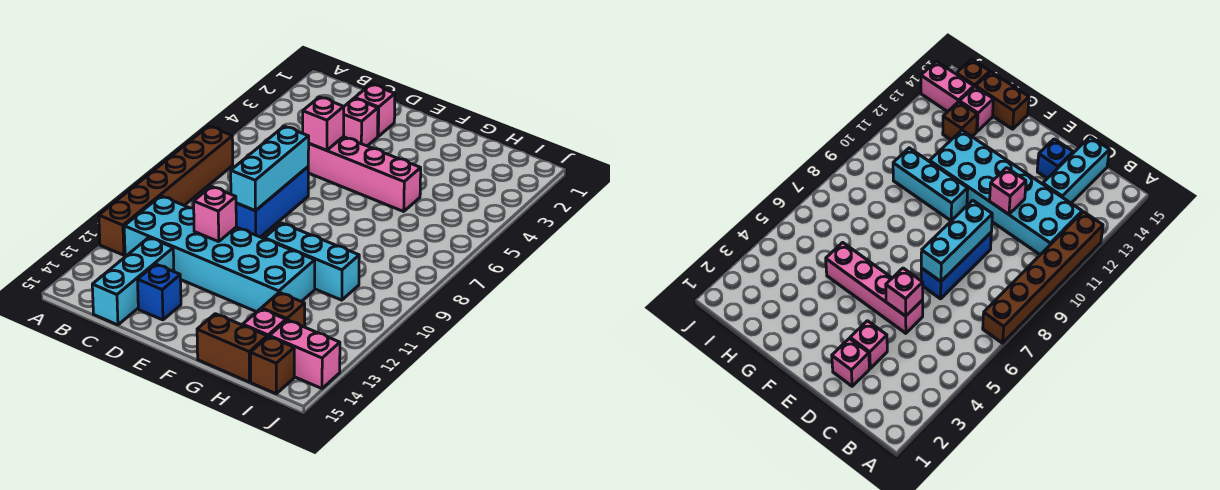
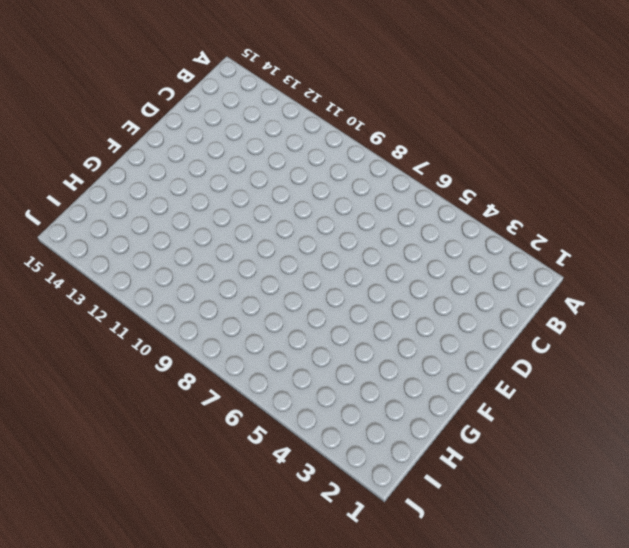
none -> brown 1x6 brick [99,126,233,255]
none -> cyan 2x6 brick [124,196,315,312]
none -> cyan 1x3 brick [92,238,174,325]

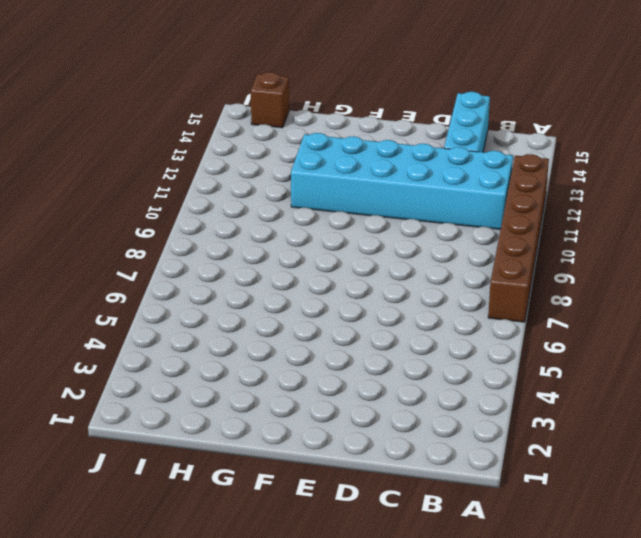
none -> pink 1x1 brick [355,84,395,136]
none -> pink 1x1 brick [343,98,378,146]
none -> pink 1x4 brick [308,137,421,211]

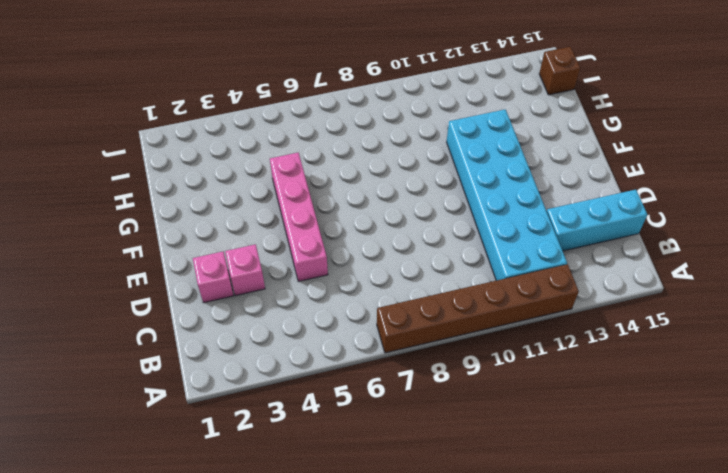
none -> blue 1x3 brick [236,167,308,237]
none -> blue 1x1 brick [138,264,181,320]
none -> cyan 1x3 brick [264,223,359,300]

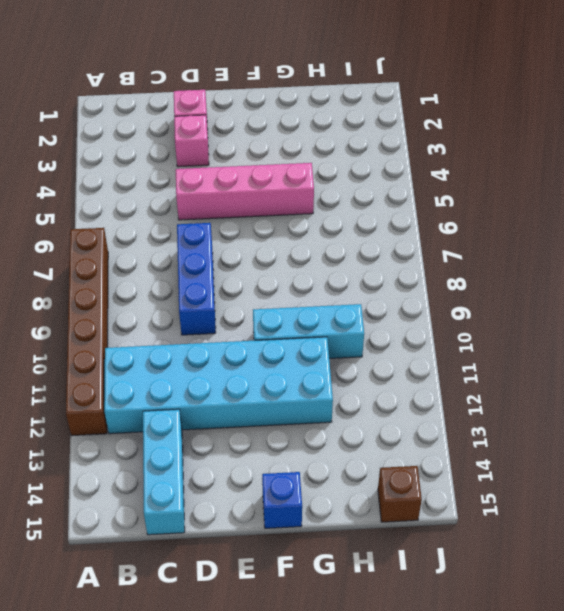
blue 1x1 brick [262,472,302,528] -> blue 1x1 brick moved to [138,264,181,320]
none -> brown 1x2 brick [197,314,267,382]
none -> brown 1x1 brick [262,292,305,327]
none -> pink 1x1 brick [243,309,286,337]

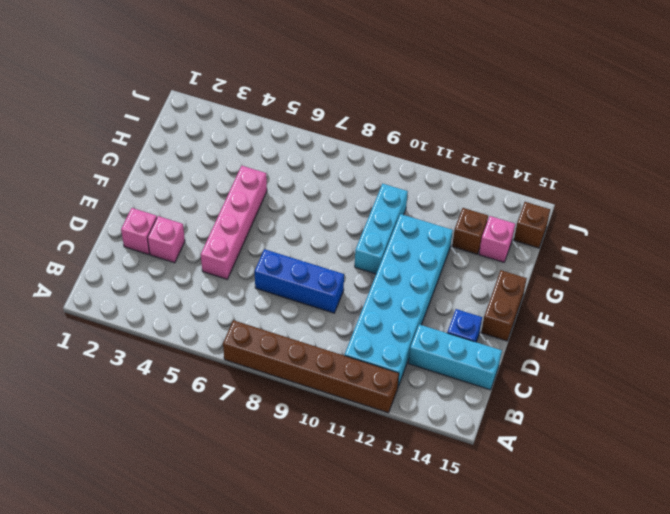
brown 1x2 brick [481,270,527,341] -> brown 1x2 brick moved to [197,314,267,382]
none -> pink 1x2 brick [269,320,340,389]
none -> pink 1x1 brick [303,97,344,150]
none -> cyan 1x3 brick [231,126,309,211]

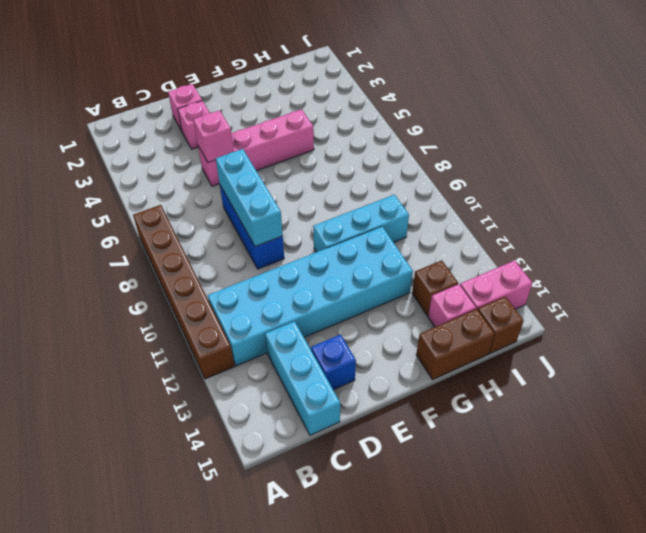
none -> pink 1x1 brick [194,186,236,242]

